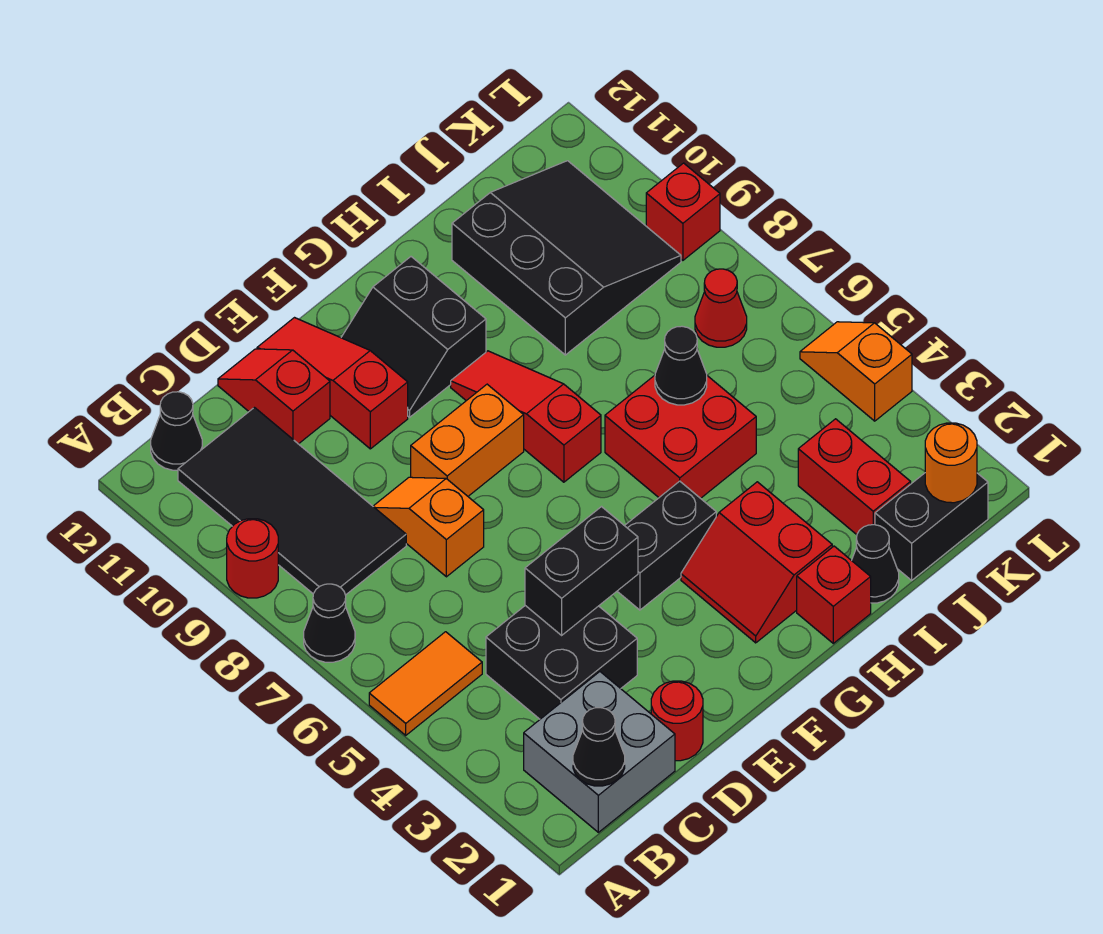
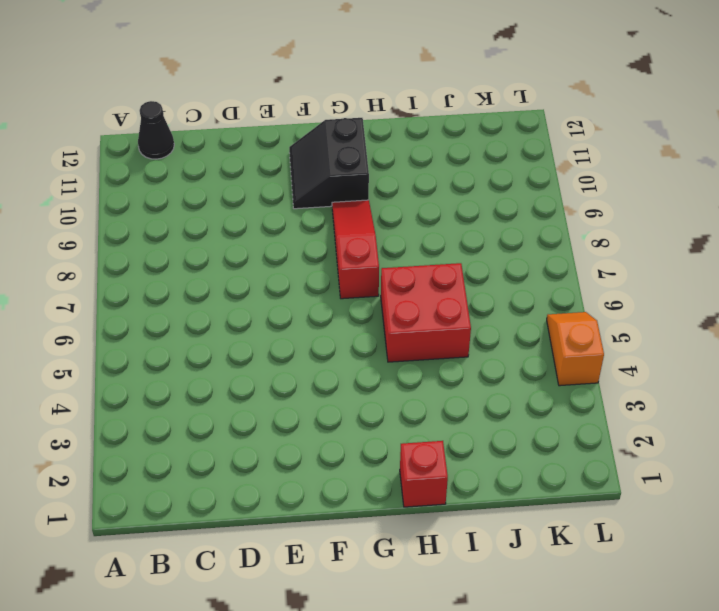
none -> orange 1x2 tile [369,632,482,735]
none -> black 1x1 cone [304,584,355,662]
none -> red 1x1 round brick [227,519,278,598]

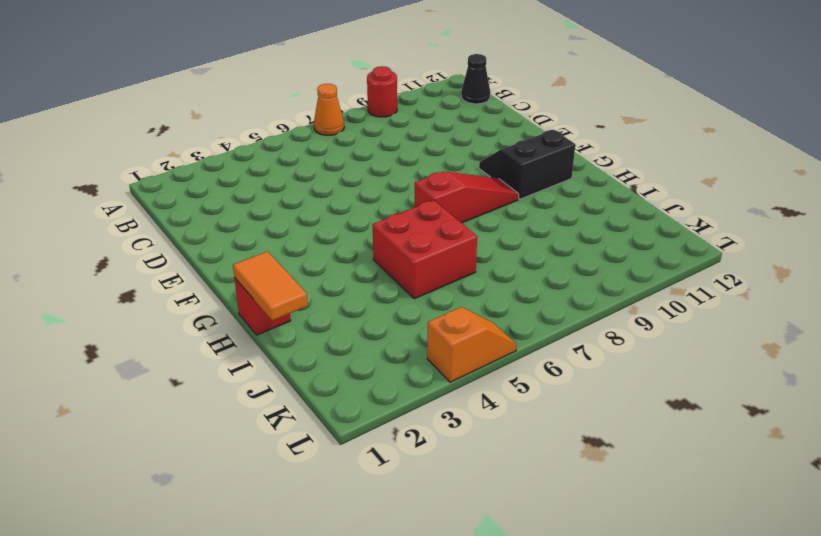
orange 1x1 cone [314,84,344,135] -> black 1x1 cone [304,584,355,662]
orange 1x2 tile [233,252,308,321] -> orange 1x2 tile moved to [369,632,482,735]
none -> grey 2x2 brick [524,672,675,832]
none -> black 2x4 tile [178,408,406,595]
none -> black 2x2 brick [486,606,637,719]

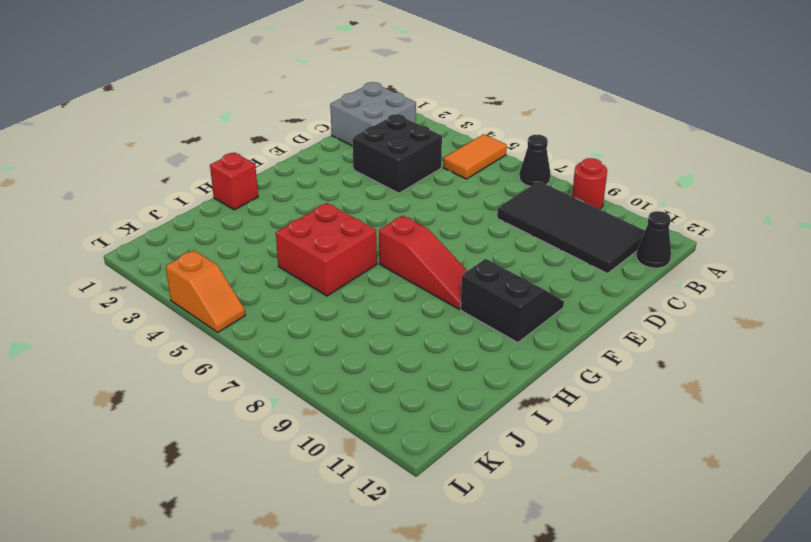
none -> red 1x1 round brick [651,681,703,761]
none -> orange 1x2 slope [373,477,484,577]
none -> red 1x2 slope [218,349,330,444]

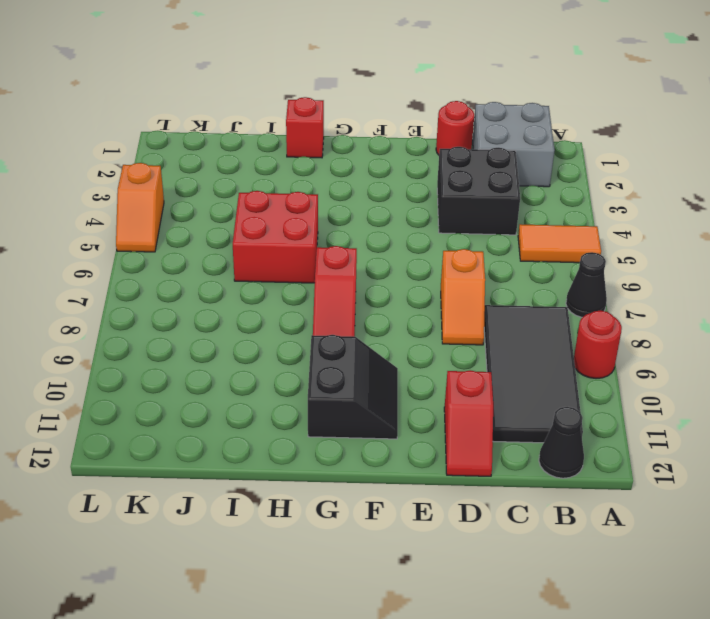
none -> orange 1x2 brick [411,384,524,496]
none -> red 1x3 slope [257,318,408,449]
none -> black 1x2 brick [617,481,716,610]

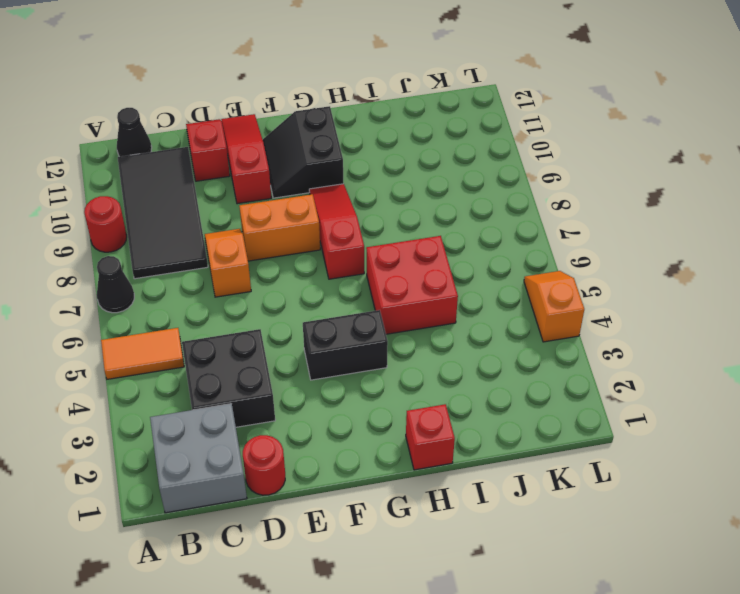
none -> red 2x2 slope [681,482,832,643]
none -> black 1x1 cone [852,525,899,603]
none -> black 3x3 slope [452,161,681,355]

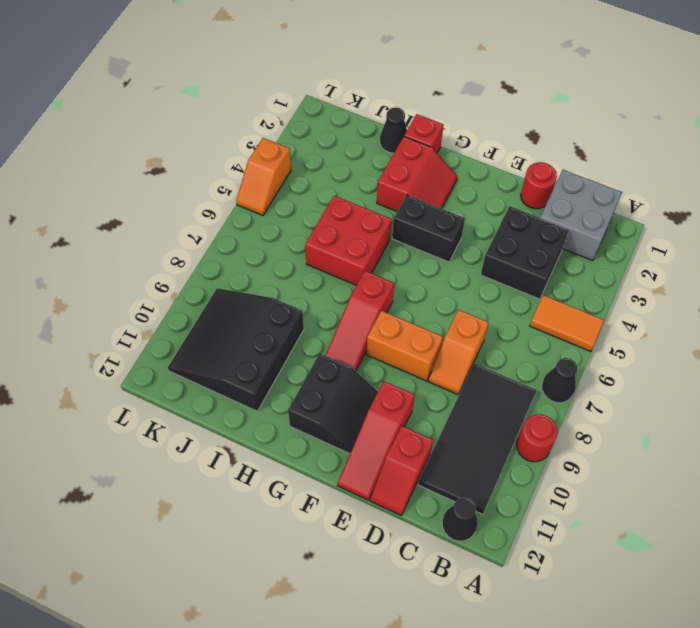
none -> black 1x2 brick [875,473,988,580]
none -> red 1x2 brick [798,419,911,535]
none -> red 1x1 cone [695,269,747,347]

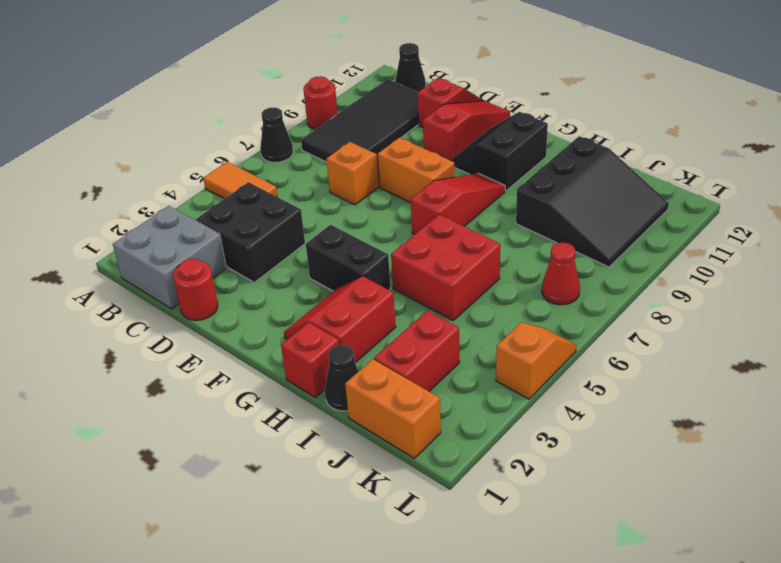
orange 1x2 brick [345,359,441,458] -> black 1x2 brick [875,473,988,580]
none -> red 1x1 brick [646,163,720,260]
none -> black 1x1 cone [573,708,625,786]
none -> black 1x2 brick [525,507,638,635]

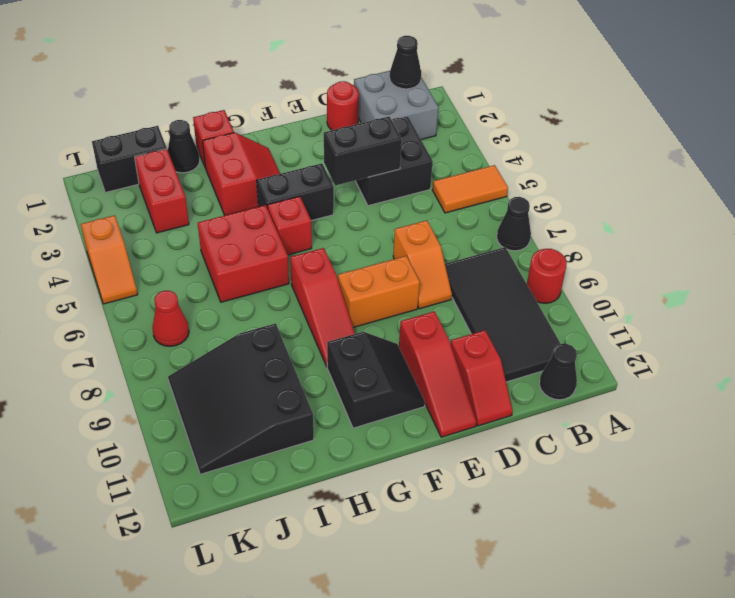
red 1x1 brick [268,196,312,255] -> red 1x1 brick moved to [646,163,720,260]
none -> black 1x1 cone [655,326,707,405]
none -> orange 1x1 round brick [925,423,977,503]

